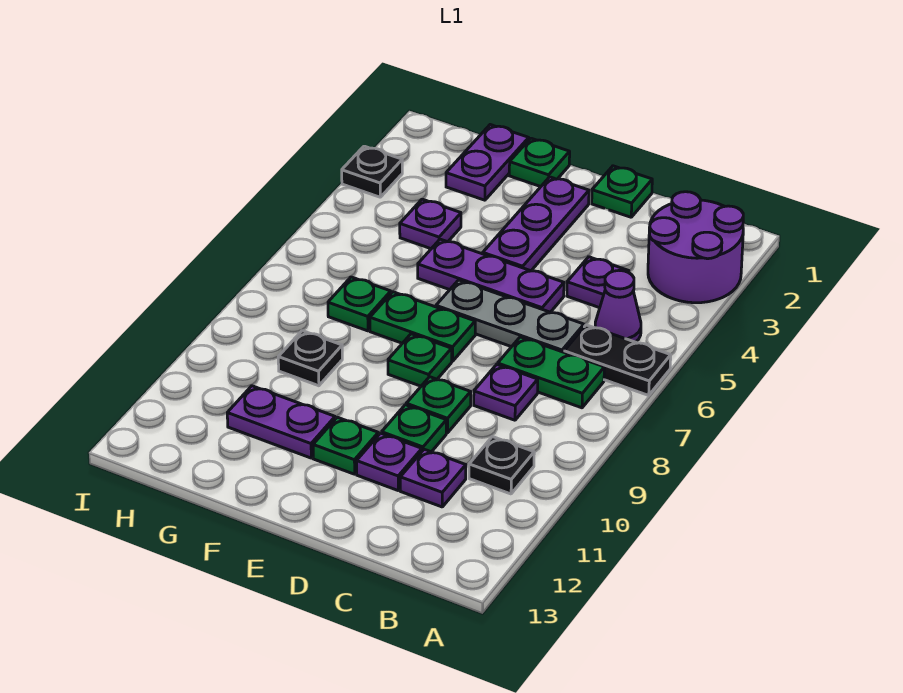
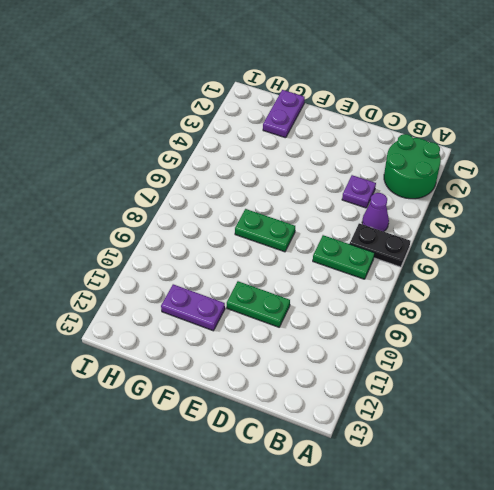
green 2x2 round brick [384,134,441,199] -> purple 2x2 round brick [648,192,743,303]
green 1x2 plate [227,281,290,327] -> green 1x1 plate [382,405,446,452]
none -> black 1x1 plate [469,437,534,494]
none -> grey 1x3 plate [436,280,584,352]
none -> purple 1x1 plate [474,364,538,420]

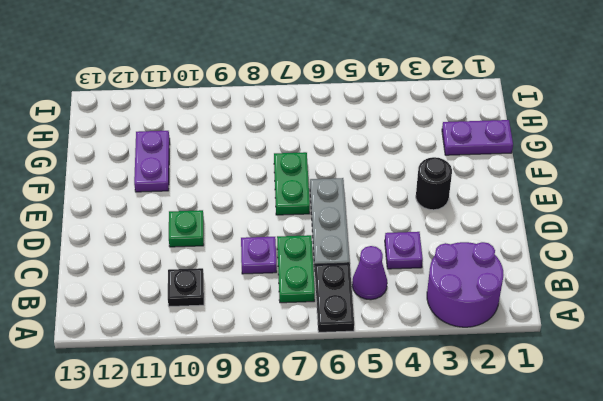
black 1x1 round brick [416,157,452,210] -> purple 1x3 plate [483,177,589,271]
none -> purple 1x1 plate [400,449,466,507]
none -> green 1x1 plate [592,166,652,217]
none -> purple 1x3 plate [418,239,564,312]

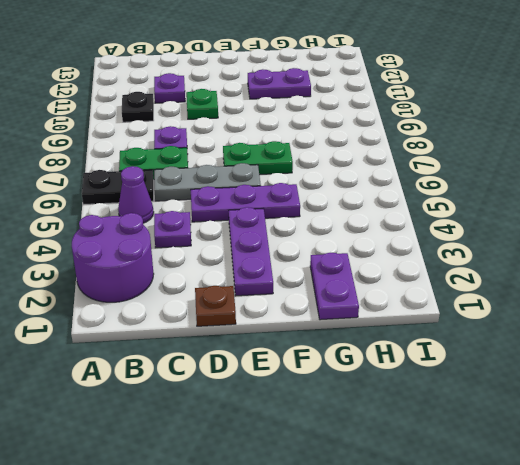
brown 1x1 plate [195,286,236,326] -> green 1x1 plate [592,166,652,217]
none -> green 1x1 plate [406,377,471,433]
none -> purple 1x1 plate [357,433,422,490]
none -> green 1x1 plate [388,334,452,386]

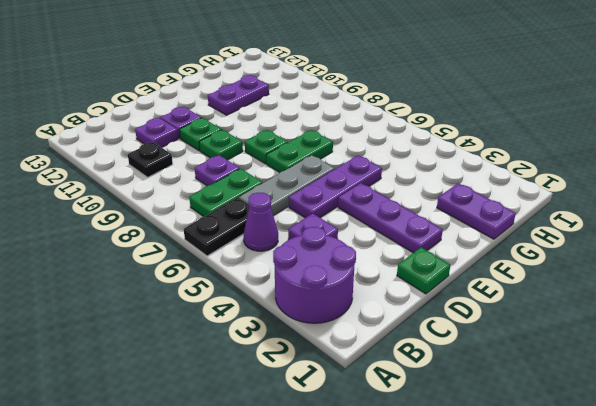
none -> green 1x1 plate [313,417,378,474]
none -> green 1x1 plate [509,138,570,187]
none -> purple 1x1 plate [400,199,461,249]

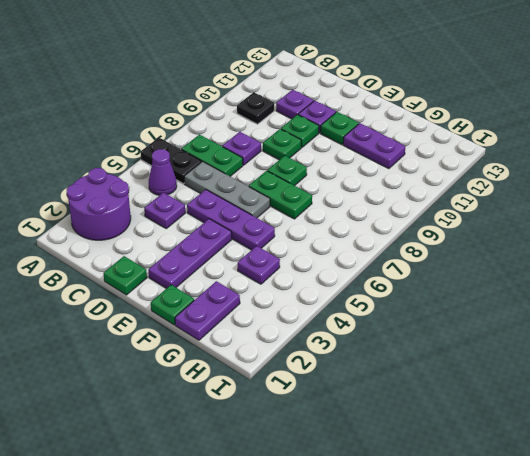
none -> green 1x1 plate [328,277,391,331]
none -> black 1x1 plate [278,331,342,386]
none -> black 1x1 plate [342,146,402,197]

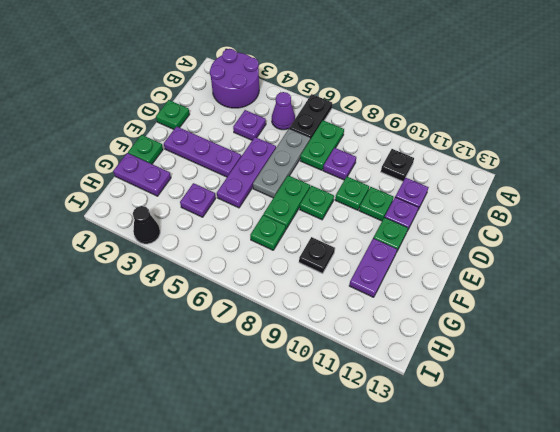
black 1x1 cone [133,206,160,244] -> black 1x1 plate [342,146,402,197]

